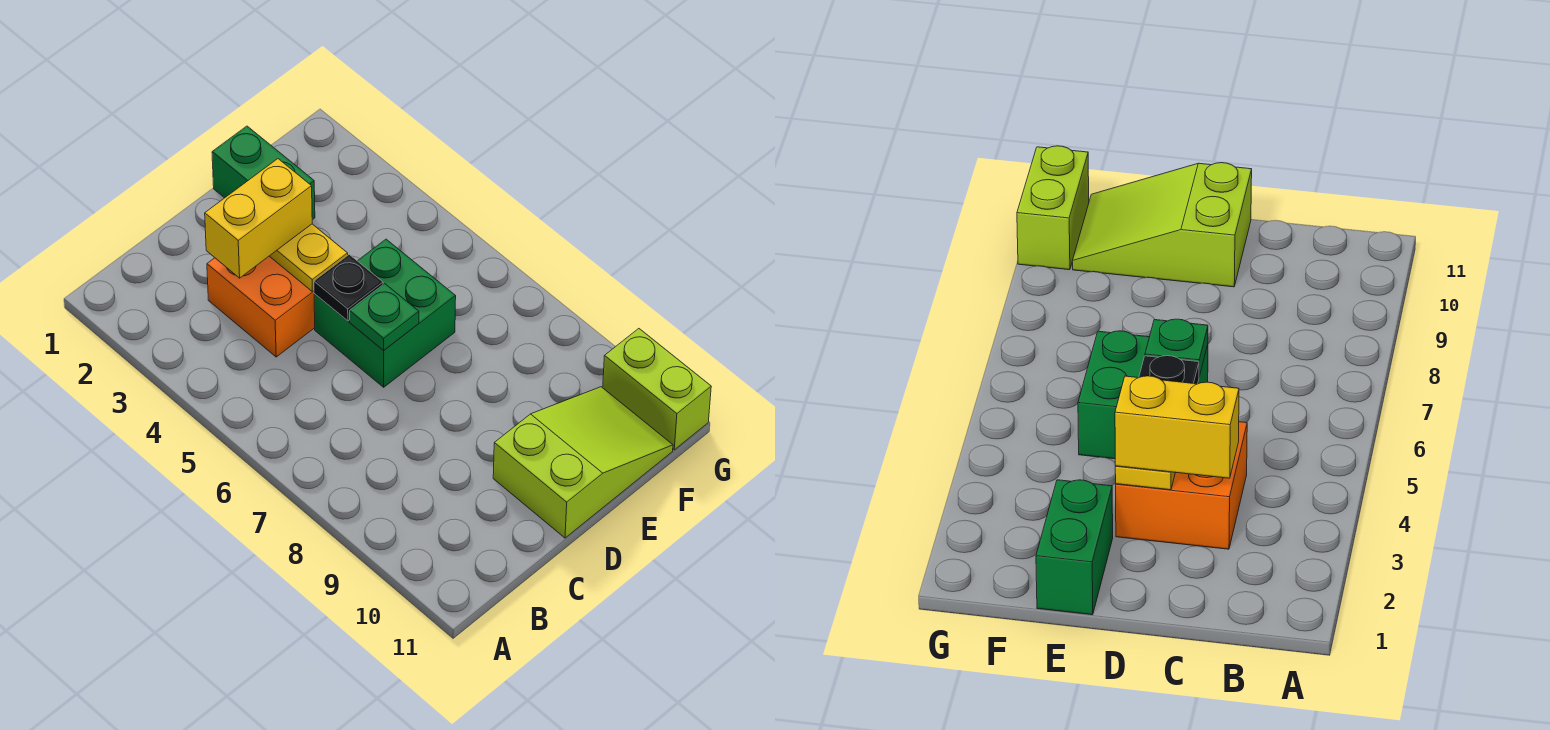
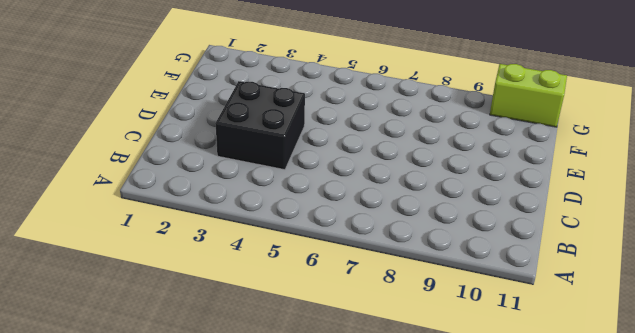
black 2x2 brick [215,81,305,170] -> orange 2x2 brick [207,256,315,357]
none -> green 2x2 brick [314,239,456,387]
none -> lime 2x3 slope [493,387,673,538]

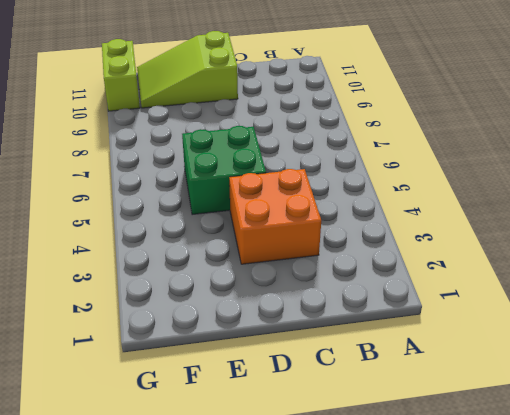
none -> green 1x2 brick [212,126,315,220]
none -> yellow 1x2 plate [270,224,348,292]

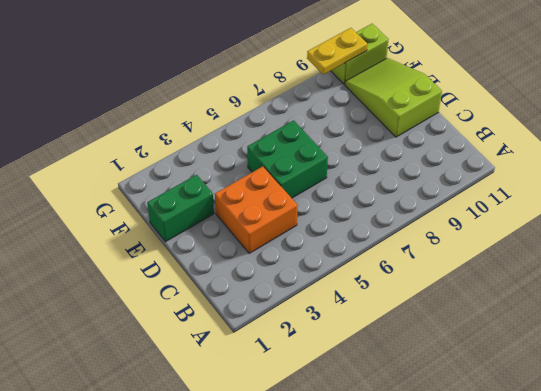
yellow 1x2 plate [307,28,367,75] -> yellow 1x2 plate moved to [270,224,348,292]
none -> black 1x1 plate [314,255,383,321]
none -> green 1x1 plate [350,284,419,351]

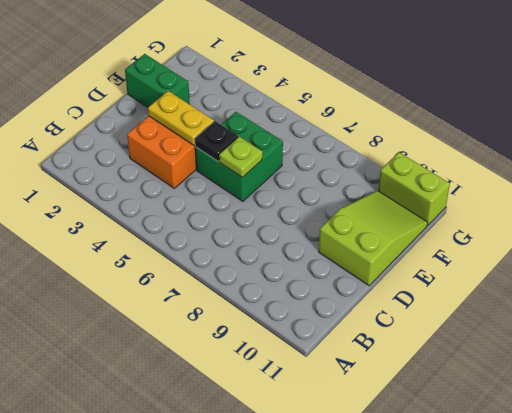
lime 1x1 plate [219,137,263,177] -> green 1x1 plate [350,284,419,351]
none -> yellow 1x2 brick [205,159,312,278]

